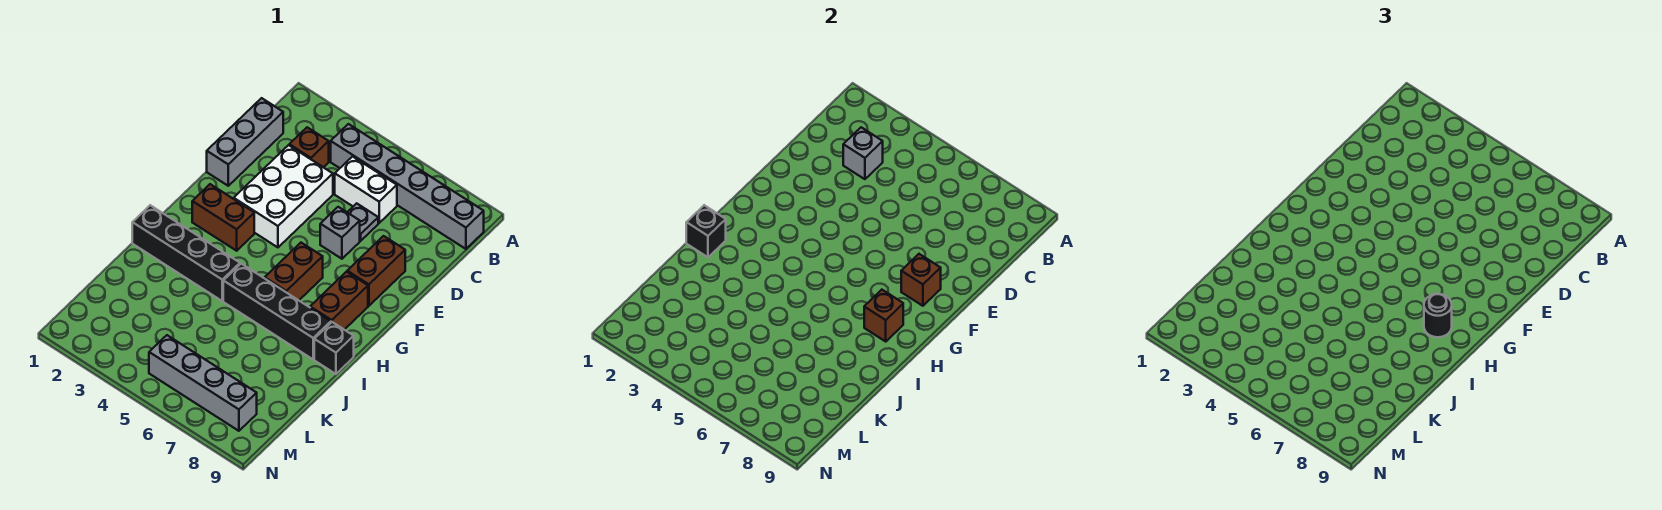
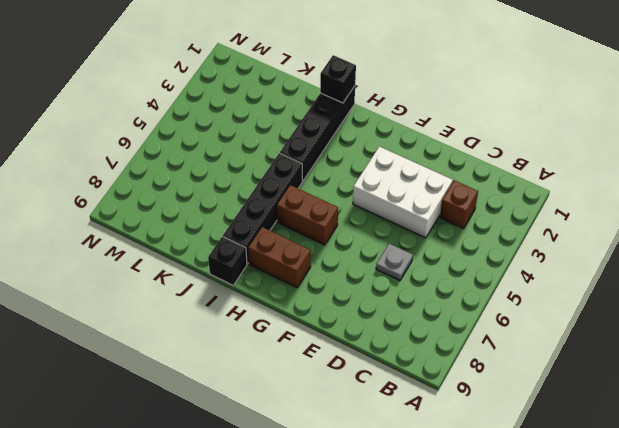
none -> grey 1x6 brick [331,124,484,249]
none -> grey 1x3 brick [207,98,283,186]
none -> white 1x2 brick [335,157,397,223]

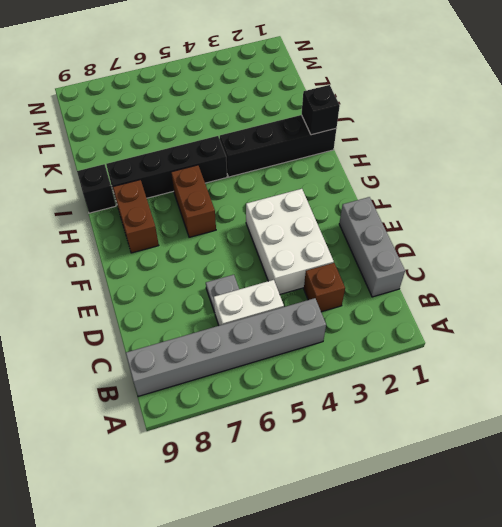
none -> grey 1x1 brick [320,207,360,259]
none -> brown 1x2 brick [347,236,405,306]
none -> brown 1x2 brick [192,184,254,251]

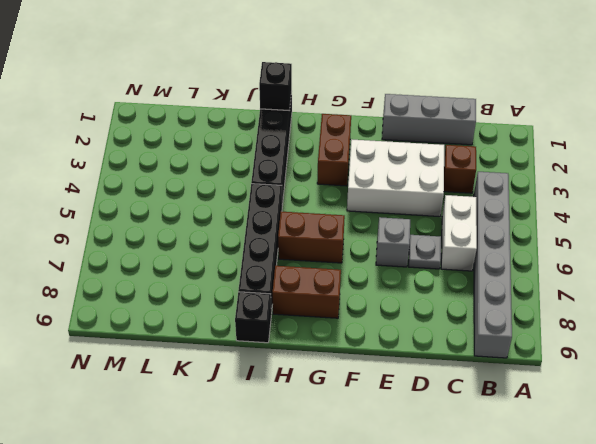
none -> brown 1x2 brick [347,236,405,306]
none -> grey 1x4 brick [149,335,257,431]
none -> grey 1x1 brick [843,127,883,179]

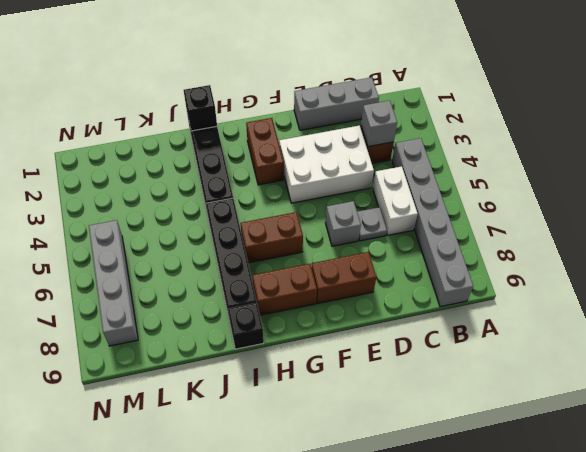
none -> brown 1x1 brick [901,254,941,306]
none -> brown 1x1 brick [864,290,903,341]
none -> black 1x1 round brick [1424,294,1452,337]

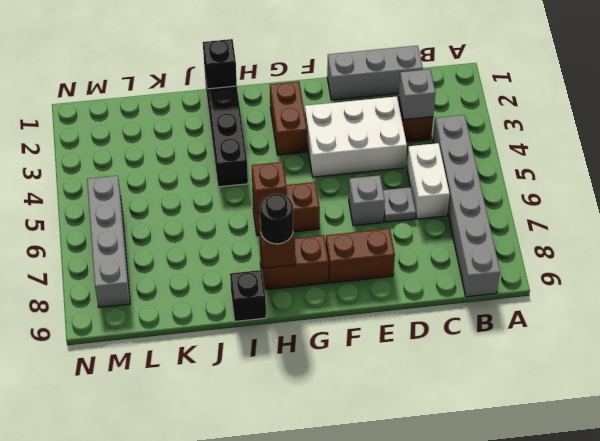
brown 1x1 brick [252,162,287,213] -> brown 1x1 brick moved to [901,254,941,306]
none -> black 1x4 brick [223,264,331,359]

